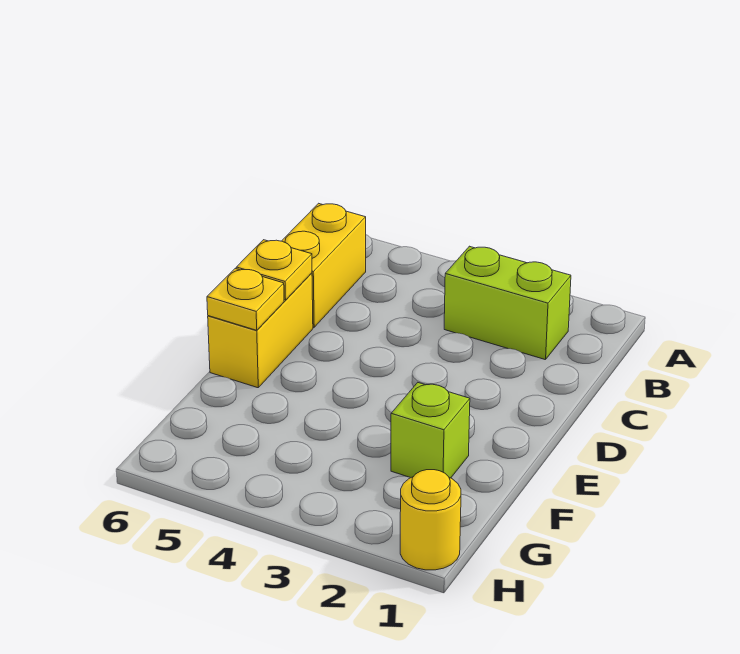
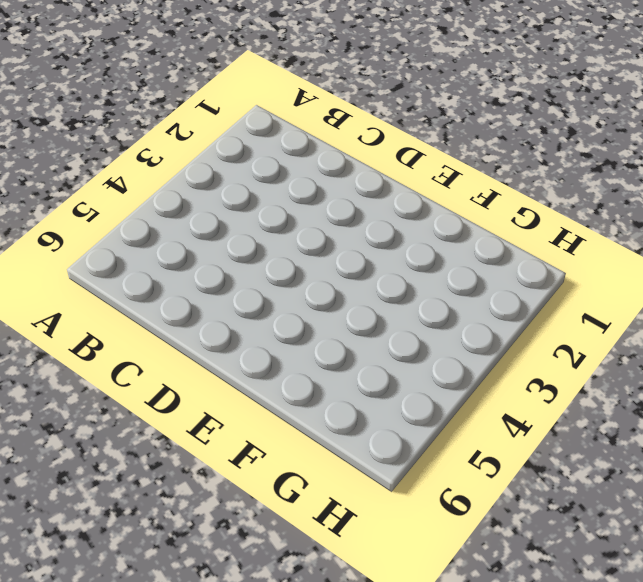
none -> lime 1x2 brick [444,246,571,360]
none -> yellow 1x2 brick [282,203,366,327]

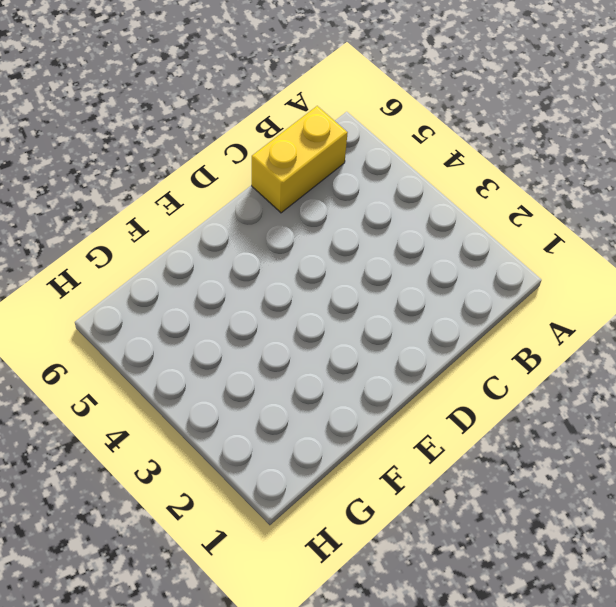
none -> lime 1x2 brick [444,246,571,360]
none -> yellow 1x2 brick [208,273,313,388]

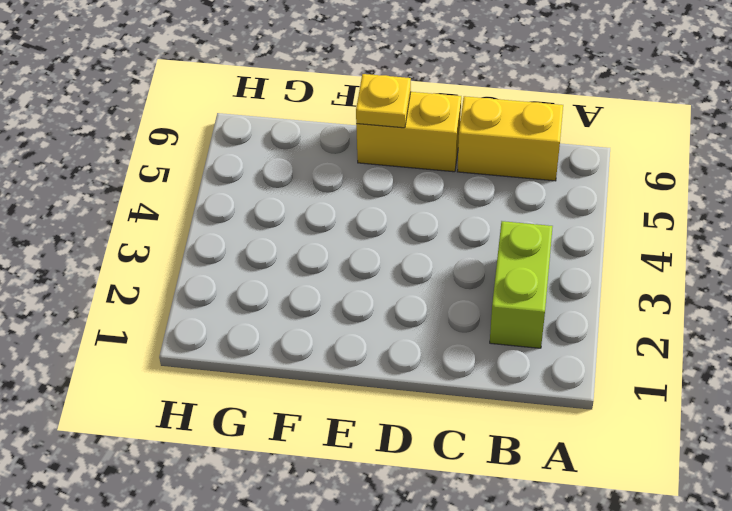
none -> lime 1x1 brick [391,383,470,478]
none -> yellow 1x1 round brick [400,470,461,570]

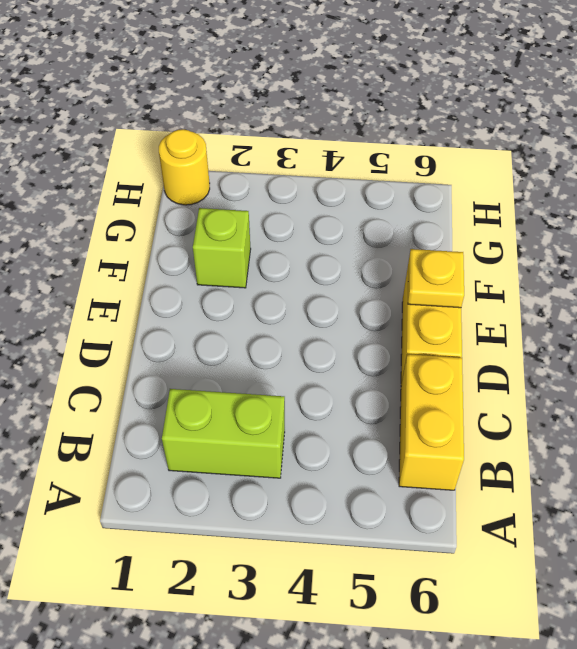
none -> yellow 1x1 plate [236,240,312,300]

